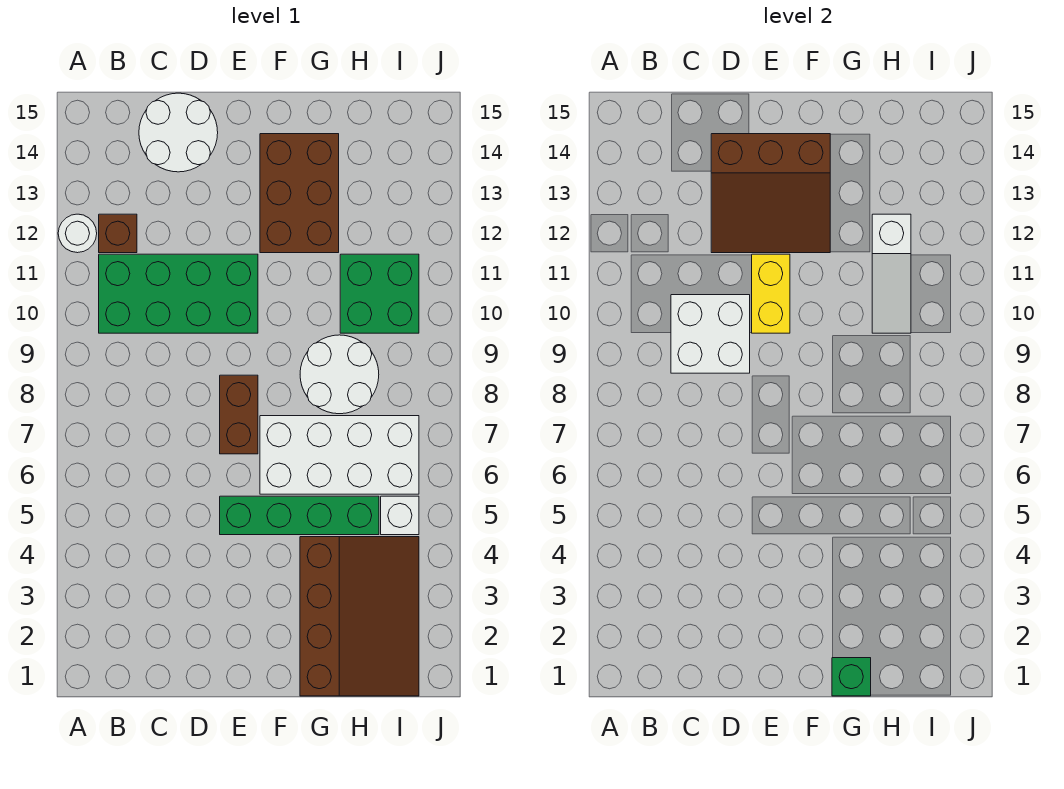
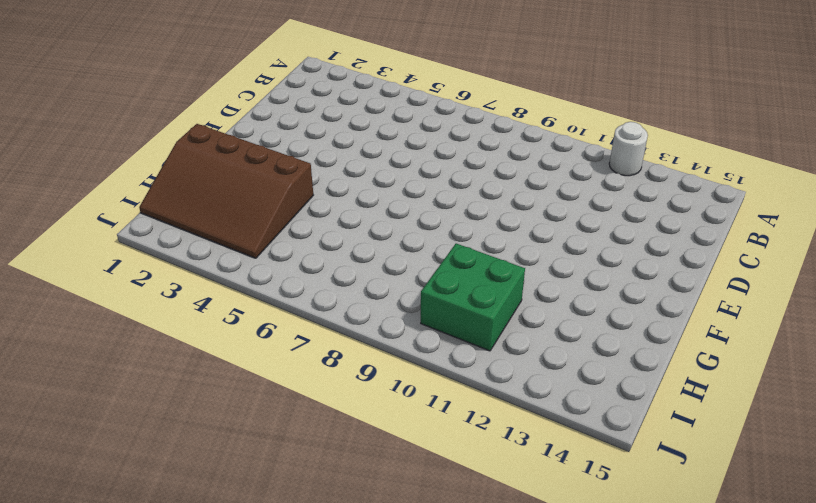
none -> green 2x4 brick [99,254,258,333]
none -> brown 1x1 brick [99,214,137,253]
none -> white 2x2 round brick [139,93,218,172]

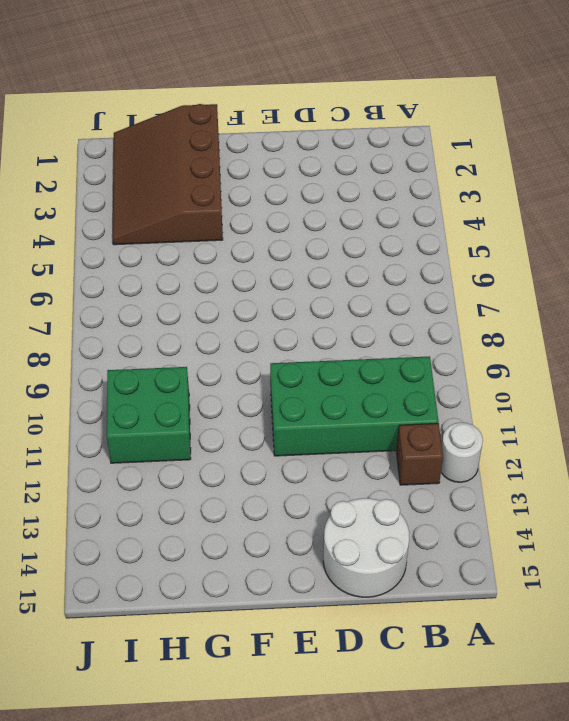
none -> green 1x4 brick [220,496,379,535]
none -> brown 1x2 brick [220,375,258,454]
none -> white 2x4 brick [260,416,419,494]

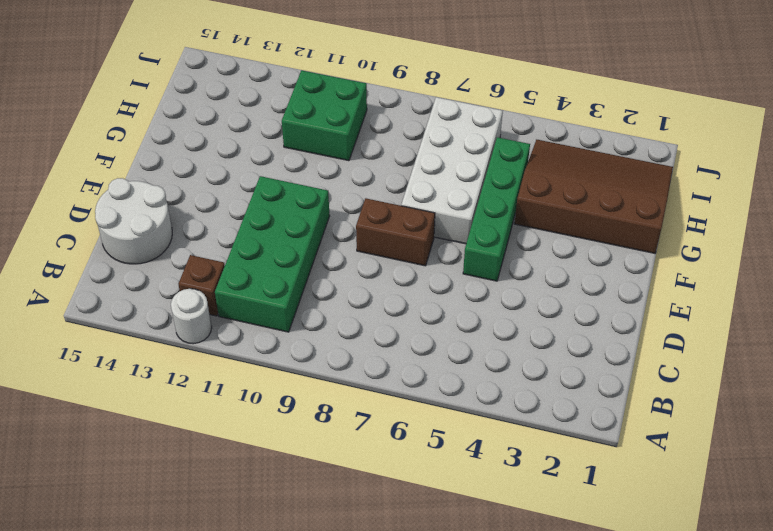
none -> brown 2x3 brick [260,134,339,253]
none -> white 2x2 round brick [300,335,379,414]
none -> white 1x1 brick [381,496,419,535]

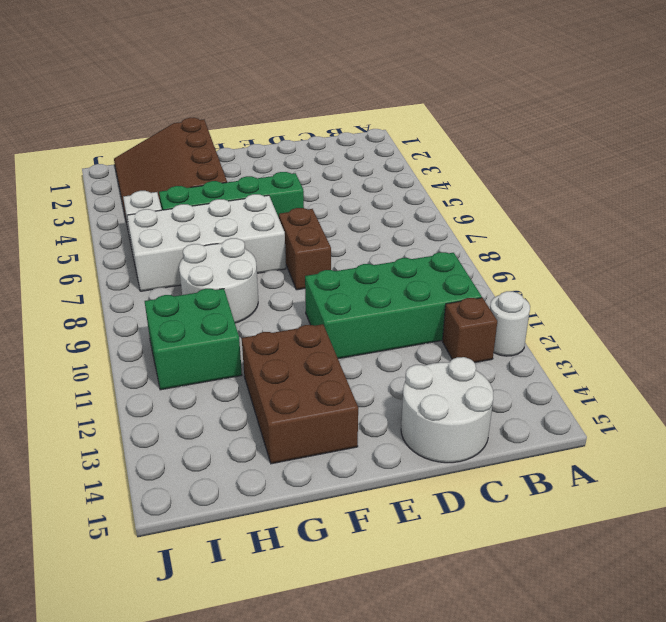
none -> white 2x2 brick [671,295,750,373]
none -> brown 3x3 slope [711,134,830,253]
none -> yellow 1x2 brick [752,254,790,333]

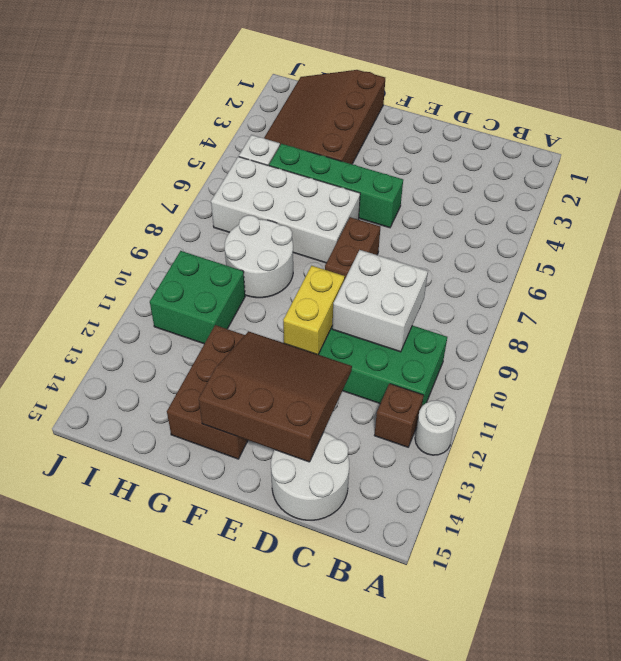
none -> green 1x1 brick [832,658,871,696]
none -> white 1x3 slope [872,214,911,333]

